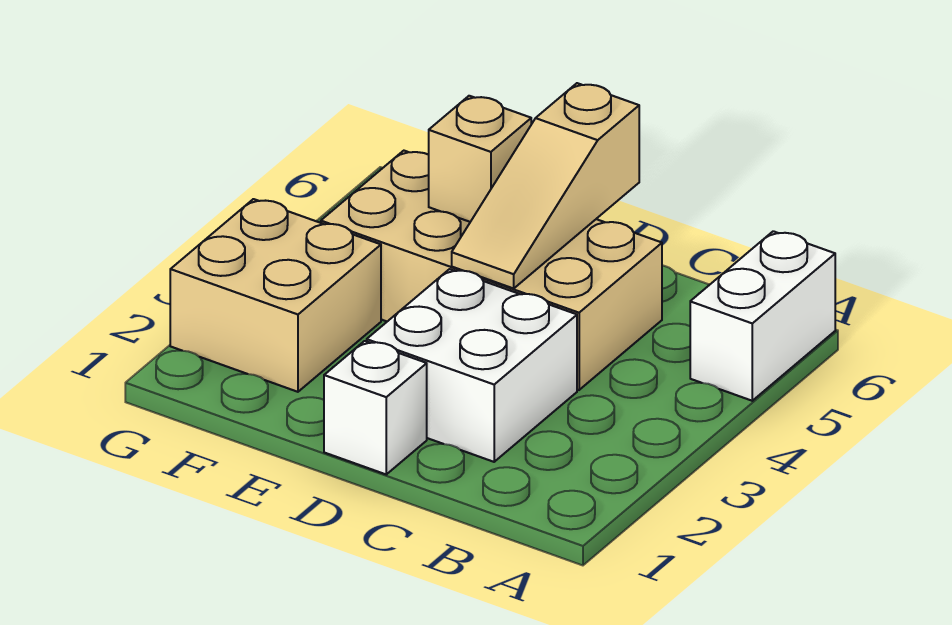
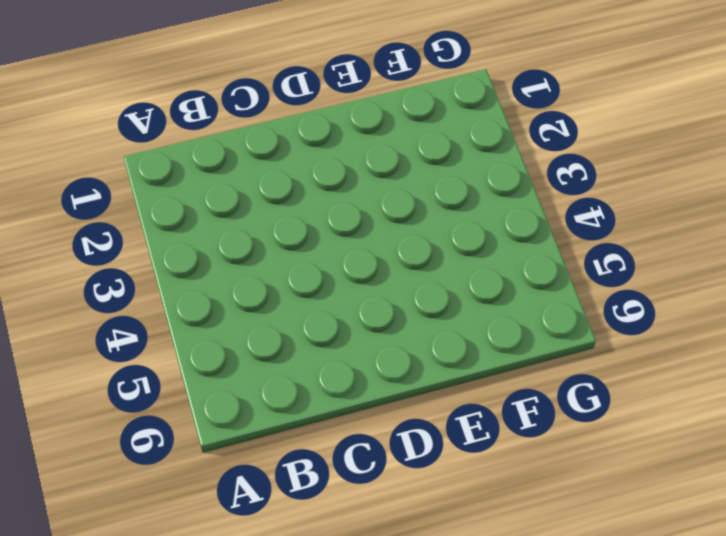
none -> white 1x2 brick [690,231,835,401]
none -> white 2x2 brick [367,269,577,462]

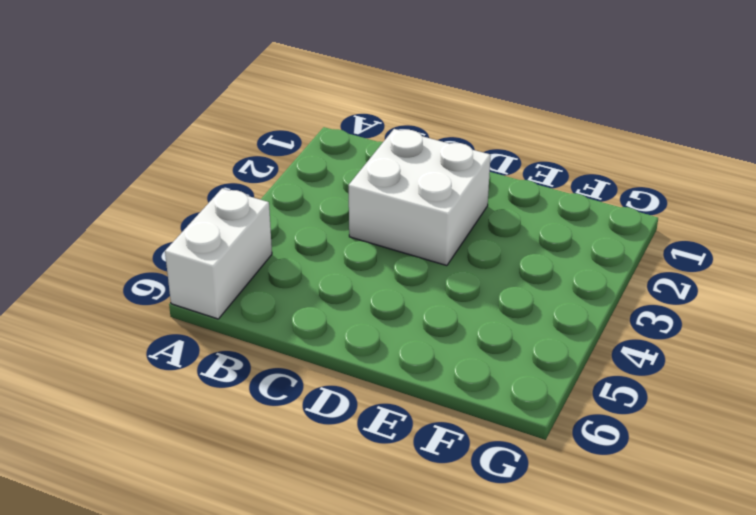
none -> tan 2x4 brick [321,151,662,390]
none -> white 1x1 brick [324,341,427,474]

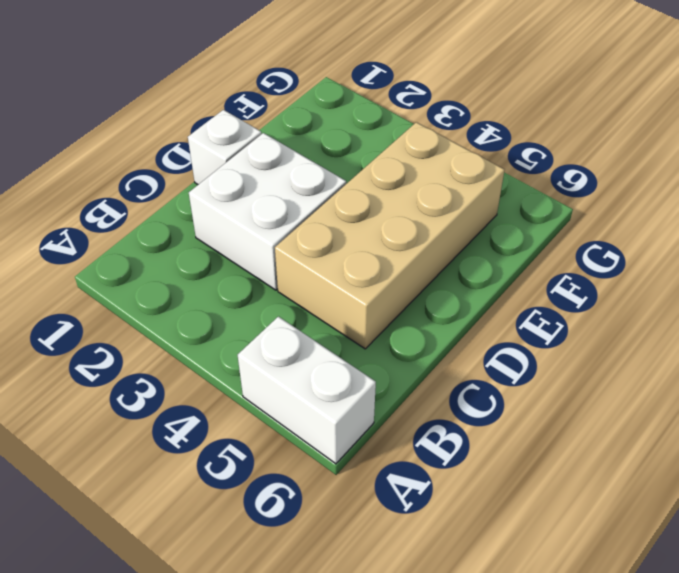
none -> tan 2x2 brick [170,199,381,392]
none -> tan 1x3 slope [452,83,639,288]

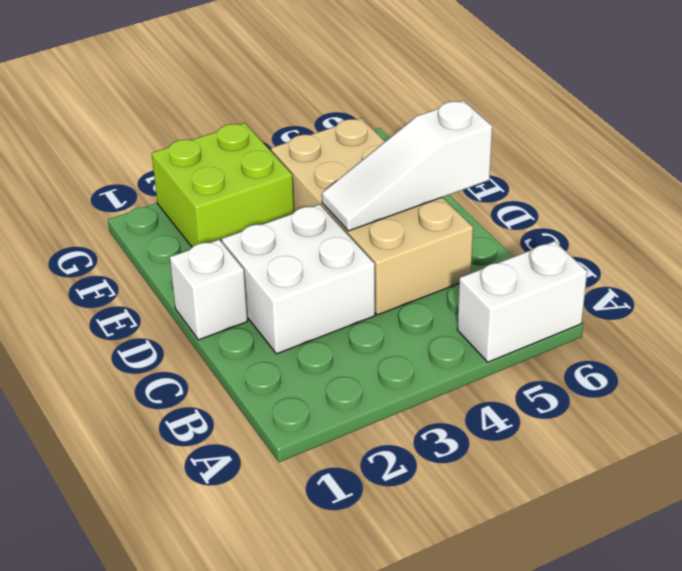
white 1x3 slope [322,101,492,231] -> tan 1x3 slope [452,83,639,288]
lime 2x2 brick [152,123,294,247] -> tan 2x2 brick [170,199,381,392]
none -> tan 1x1 brick [429,96,531,222]

